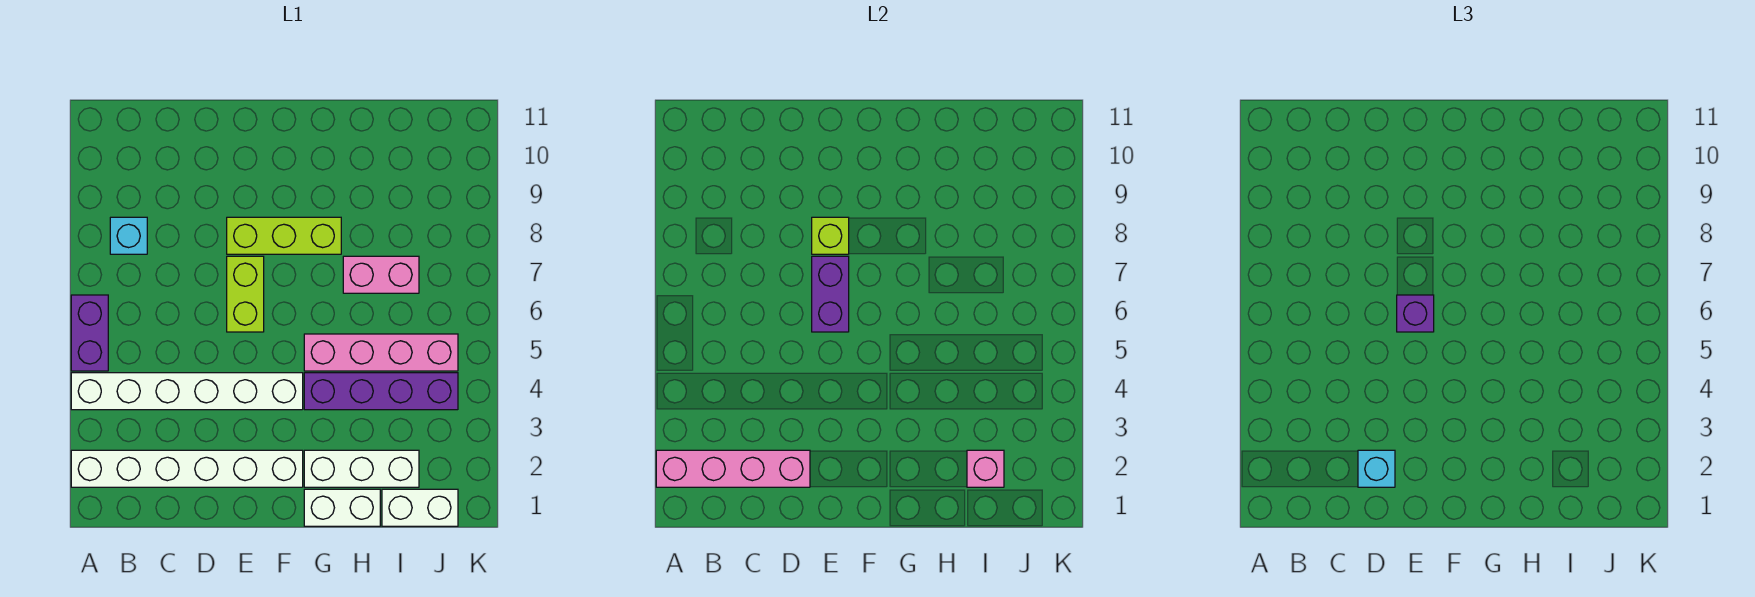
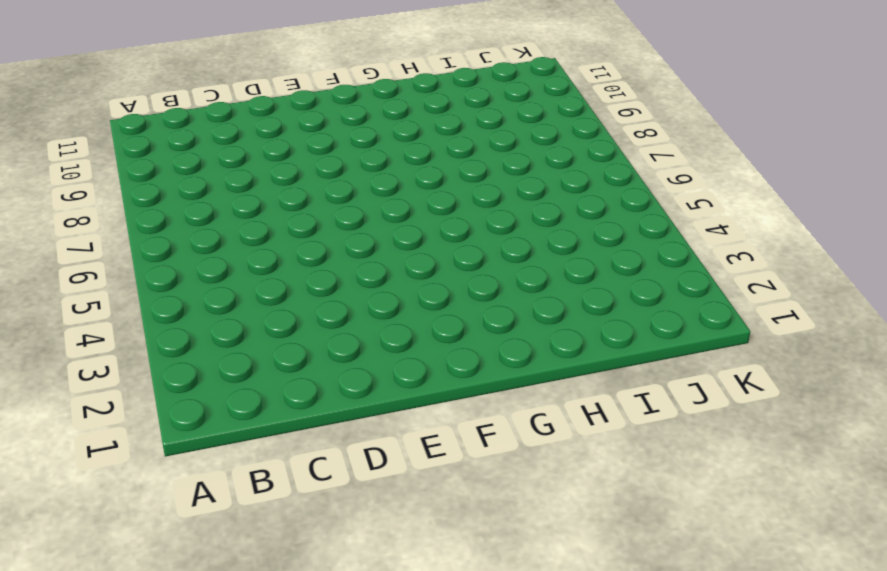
none -> white 1x6 brick [71,450,303,487]
none -> white 1x6 brick [71,373,303,410]
none -> purple 1x2 brick [71,295,108,371]

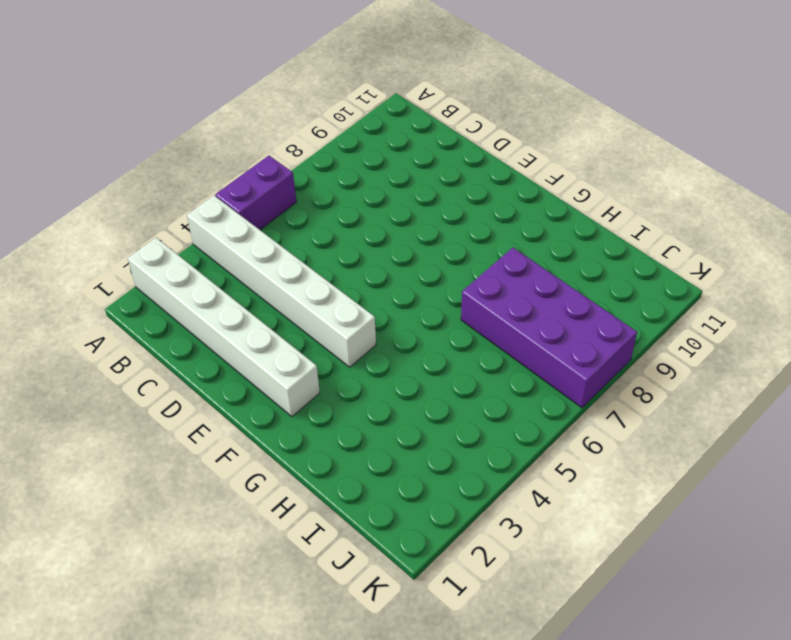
purple 2x4 brick [461,248,637,408] -> pink 1x2 brick [343,256,419,293]
none -> cyan 1x1 brick [110,217,147,254]
none -> lime 1x2 brick [227,256,264,332]
none -> lime 1x3 brick [227,217,341,254]

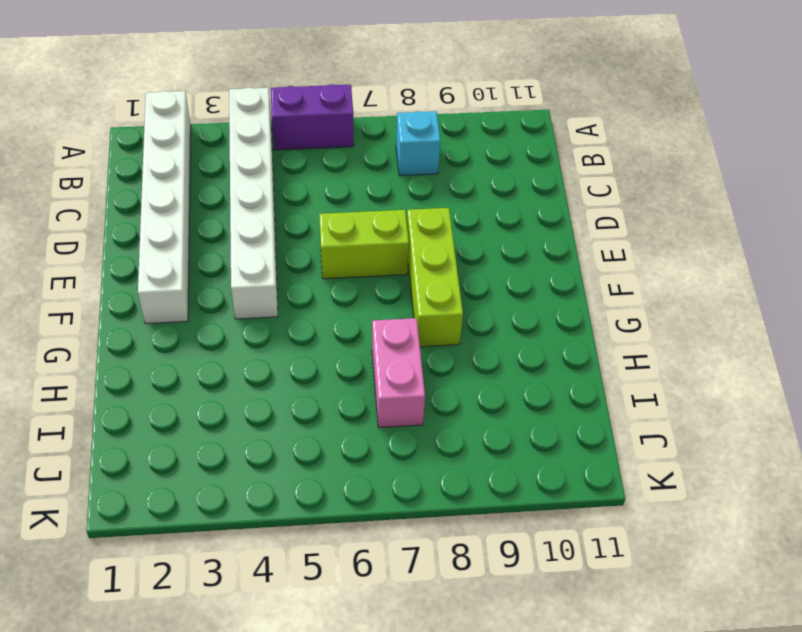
none -> white 1x2 brick [304,489,380,526]
none -> white 1x3 brick [304,450,419,487]
none -> purple 1x4 brick [304,373,458,410]

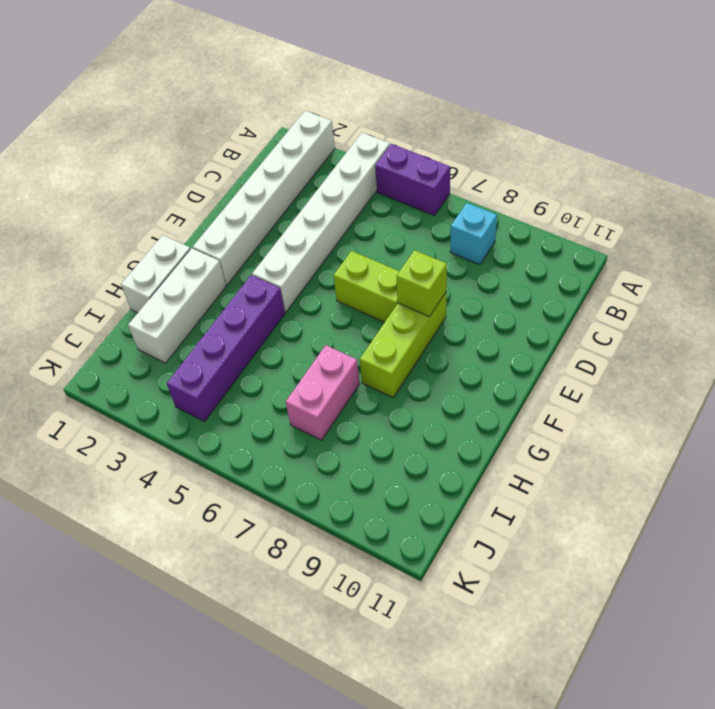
none -> pink 1x4 brick [304,334,458,371]
none -> white 1x2 brick [382,489,458,526]
none -> pink 1x4 brick [656,450,810,487]

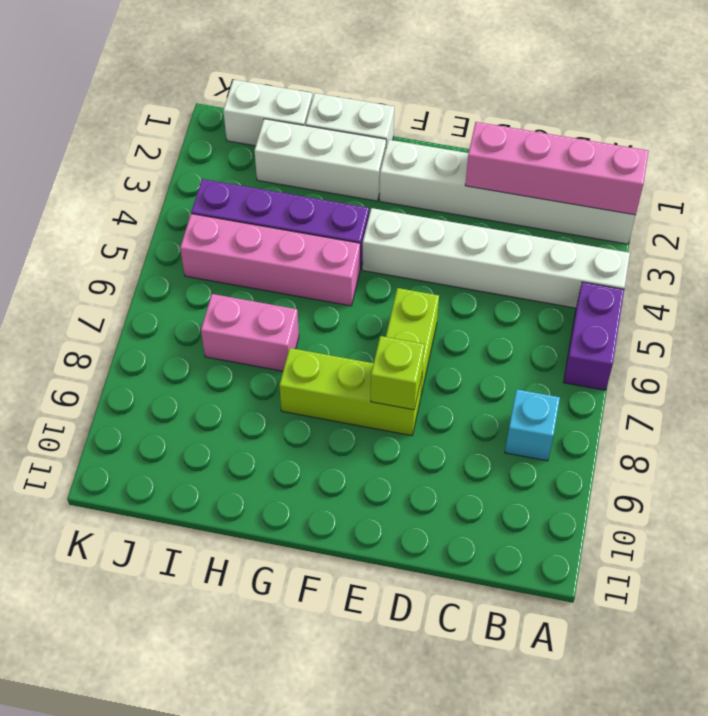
none -> purple 1x2 brick [812,256,849,332]
none -> pink 1x1 brick [967,450,1004,487]
none -> cyan 1x1 brick [1358,450,1395,487]

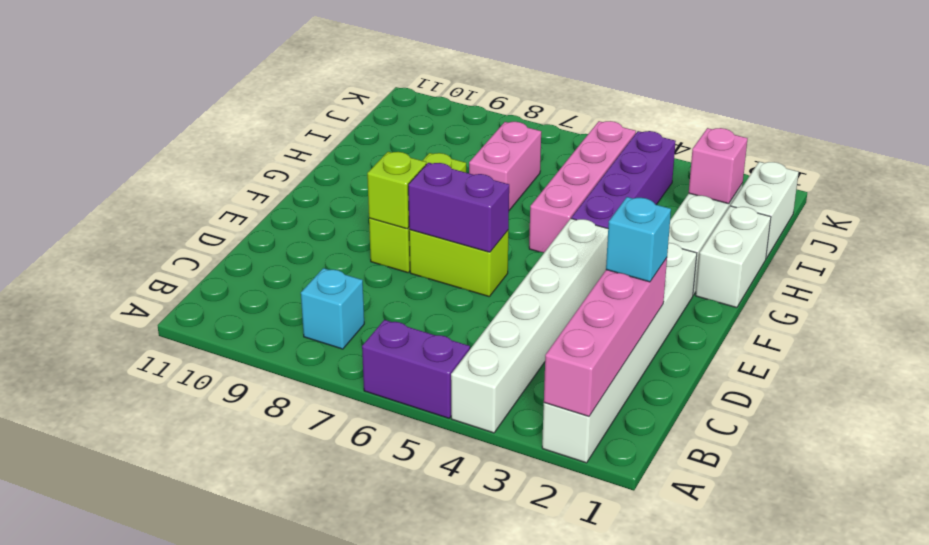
none -> purple 1x1 brick [1397,295,1434,332]

